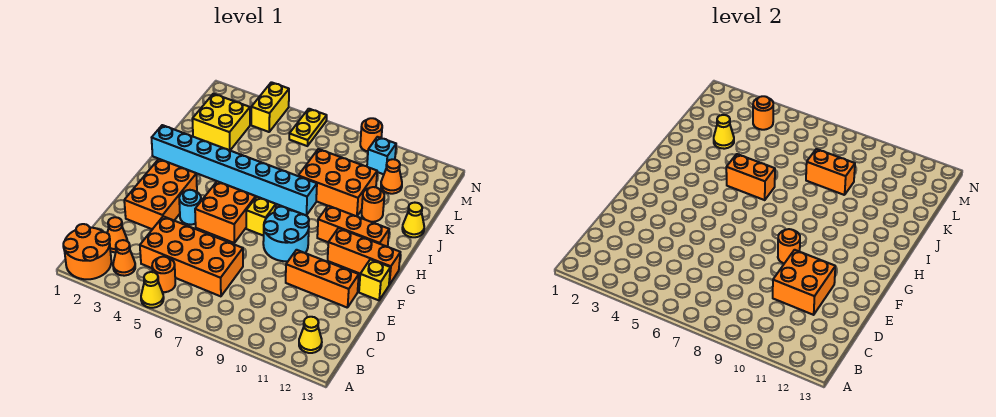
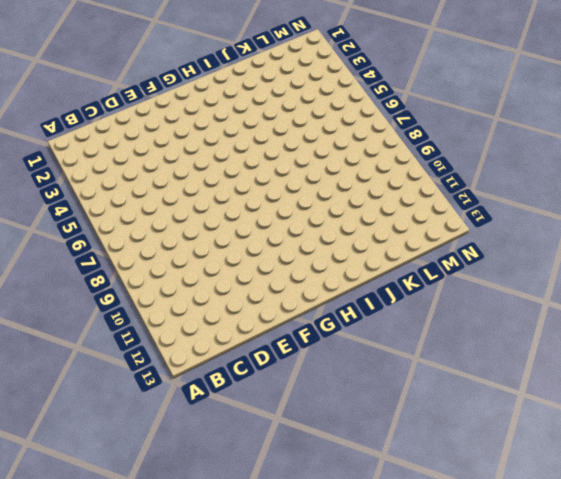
none -> orange 2x2 round brick [63,224,111,279]
none -> yellow 1x1 cone [141,272,164,308]
none -> orange 1x1 cone [113,240,135,276]
none -> orange 1x1 round brick [152,257,175,292]

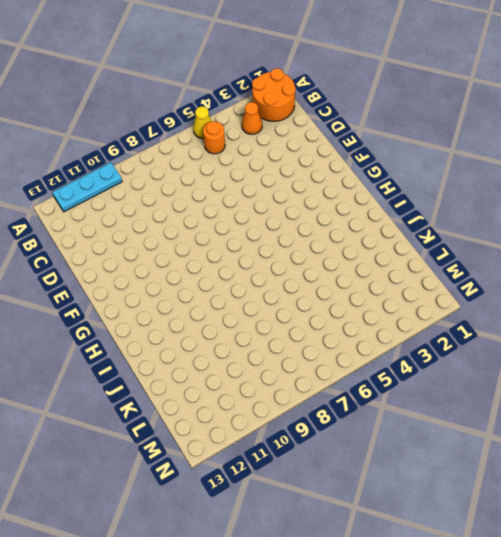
cyan 1x3 plate [53,162,122,212] -> none
none -> yellow 1x1 cone [299,317,322,353]
none -> orange 1x1 cone [108,217,127,252]
none -> orange 2x4 brick [140,216,243,296]
none -> orange 2x3 brick [124,159,197,229]

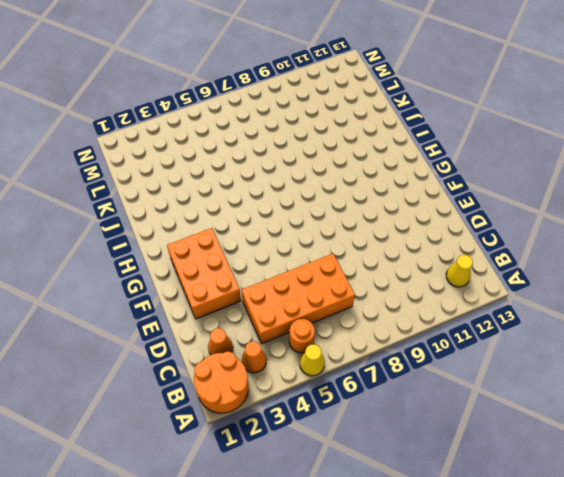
none -> orange 1x3 brick [286,250,359,308]
none -> cyan 1x1 round brick [179,190,201,225]
none -> orange 2x2 brick [195,181,256,243]
none -> cyan 2x2 round brick [263,207,309,261]

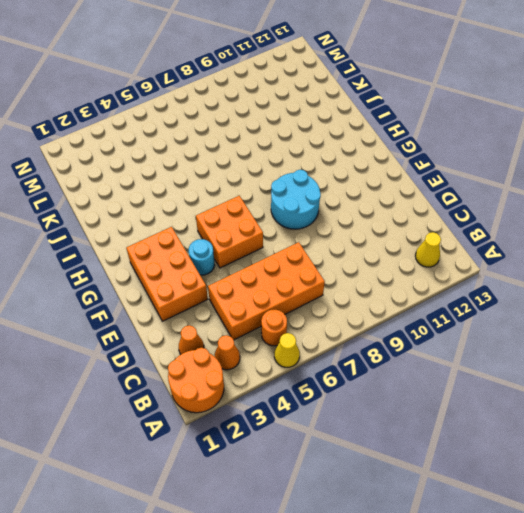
none -> orange 1x3 brick [286,250,359,308]
none -> yellow 1x1 brick [359,259,390,300]
none -> yellow 1x1 brick [246,197,276,236]
none -> orange 1x3 brick [328,228,400,285]

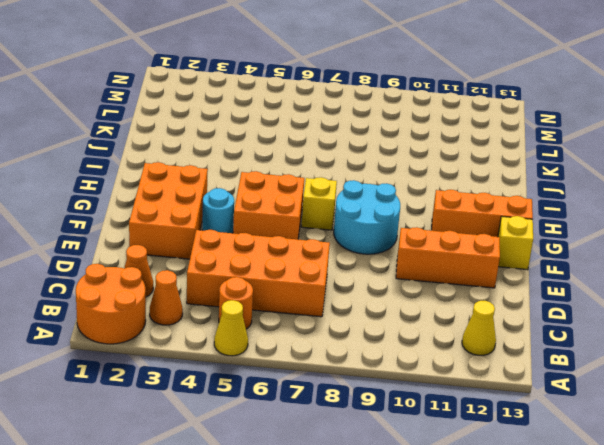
none -> orange 1x3 brick [317,206,389,247]
none -> cyan 1x8 brick [152,125,317,215]
none -> orange 2x3 brick [299,149,377,216]
none -> orange 1x1 round brick [362,187,384,222]

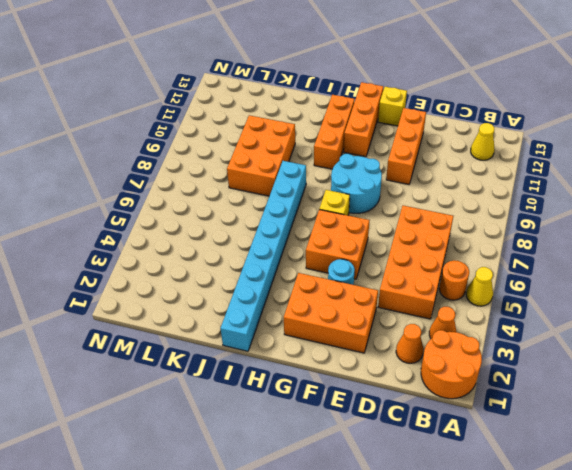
none -> orange 1x1 round brick [362,187,384,222]
none -> yellow 1x1 cone [402,203,424,237]
none -> yellow 2x2 brick [193,94,250,150]
none -> orange 1x1 cone [381,159,402,194]

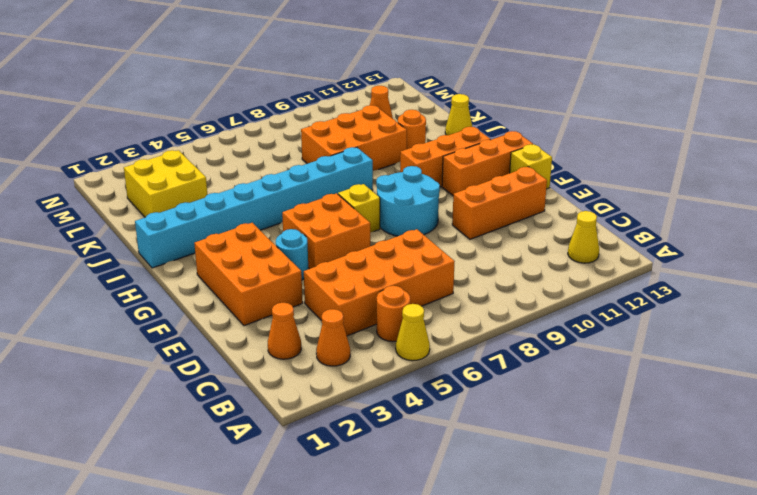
none -> orange 2x2 round brick [63,224,111,279]
none -> yellow 1x2 brick [251,82,289,132]
none -> yellow 1x2 plate [289,109,327,146]
none -> cyan 1x1 brick [367,137,396,174]

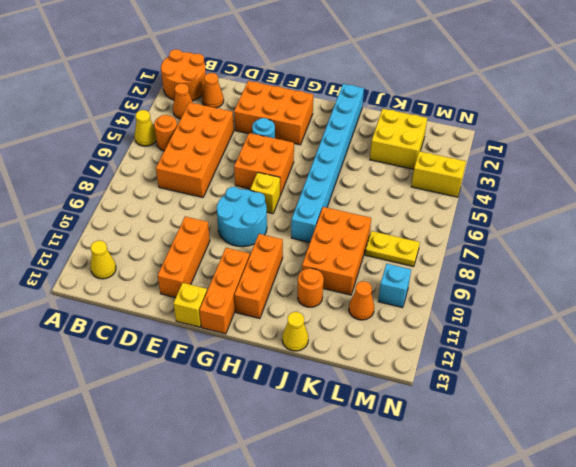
yellow 1x2 plate [365,231,420,267] -> yellow 1x2 plate moved to [289,109,327,146]
none -> orange 1x1 round brick [360,118,382,151]
none -> orange 2x2 brick [773,250,835,315]
none -> orange 1x1 round brick [778,229,800,263]
none -> orange 1x2 brick [726,154,775,200]

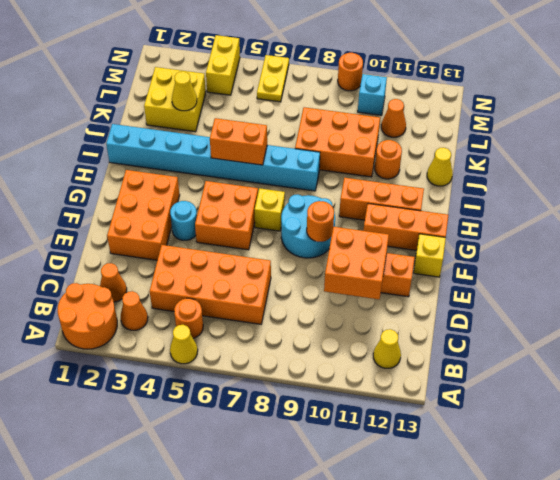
none -> orange 1x2 brick [806,149,855,195]
none -> orange 1x1 round brick [753,96,773,130]

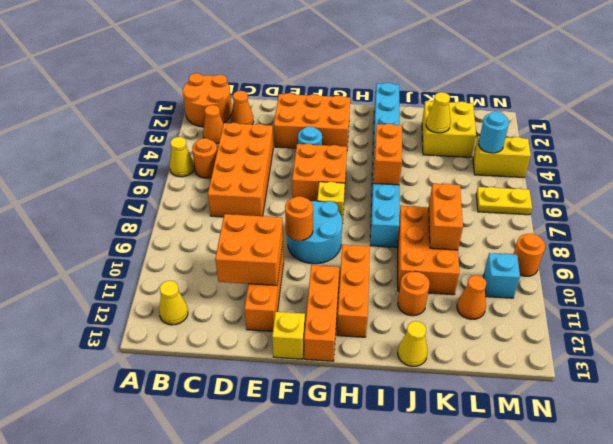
cyan 1x1 round brick [478,112,509,153] -> orange 1x1 round brick [753,96,773,130]

